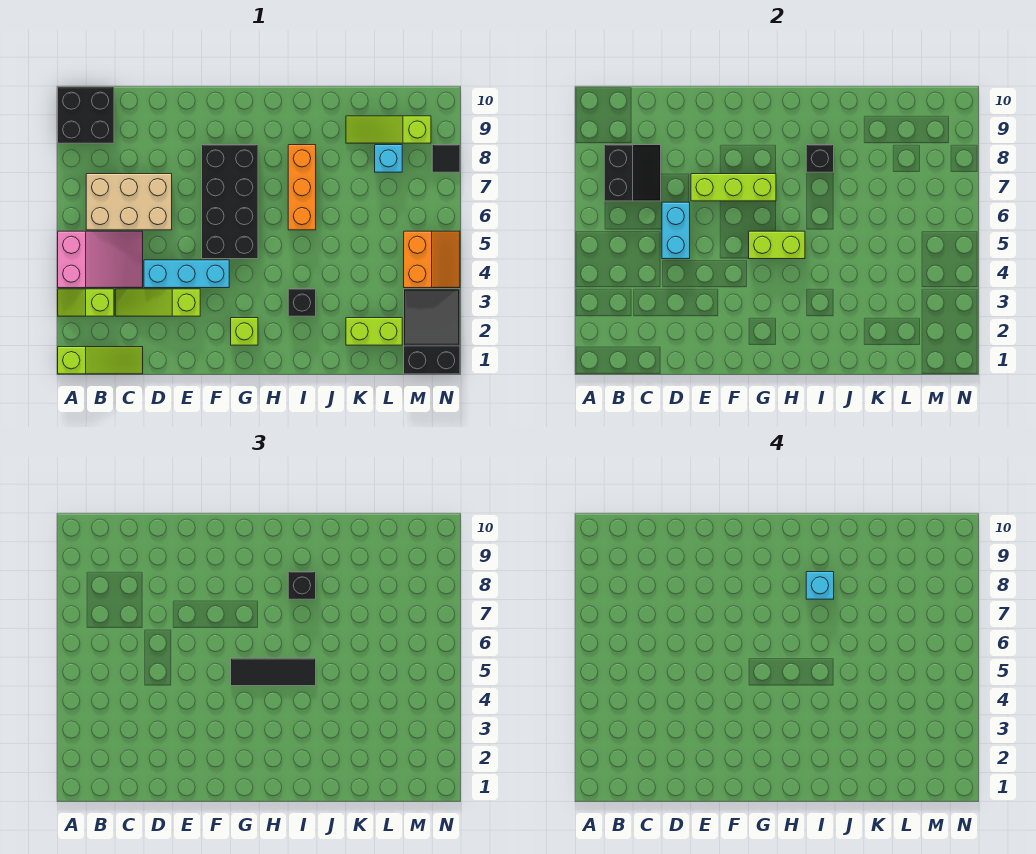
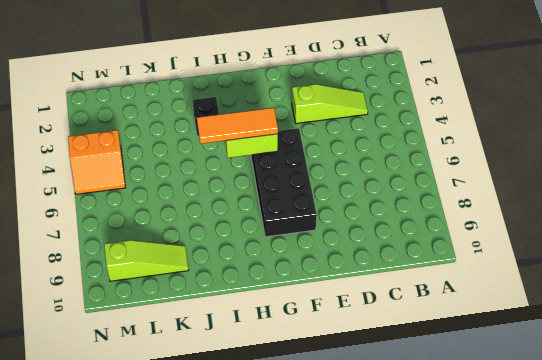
orange 1x3 tile [197,108,278,144] -> black 1x3 tile [231,658,316,686]
orange 2x2 slope [68,130,125,194] -> orange 2x2 slope turned to [404,231,460,288]
none -> lime 1x3 slope [58,347,143,374]
none -> lime 1x2 slope [58,289,114,316]
none -> pink 2x3 slope [58,231,143,288]

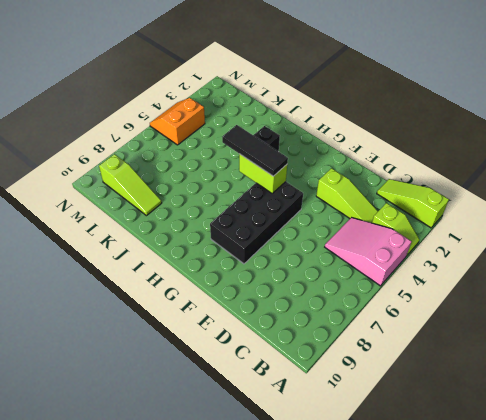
none -> black 2x2 brick [58,87,114,143]
none -> tan 2x3 brick [86,174,172,230]
none -> cyan 1x3 brick [144,260,229,288]

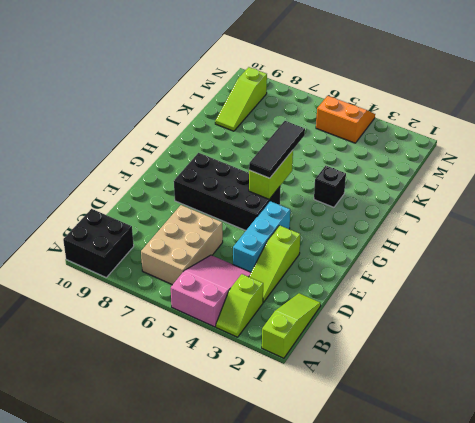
none -> lime 1x1 brick [231,318,258,345]
none -> orange 1x3 brick [288,145,316,230]
none -> lime 1x2 brick [346,318,402,345]

